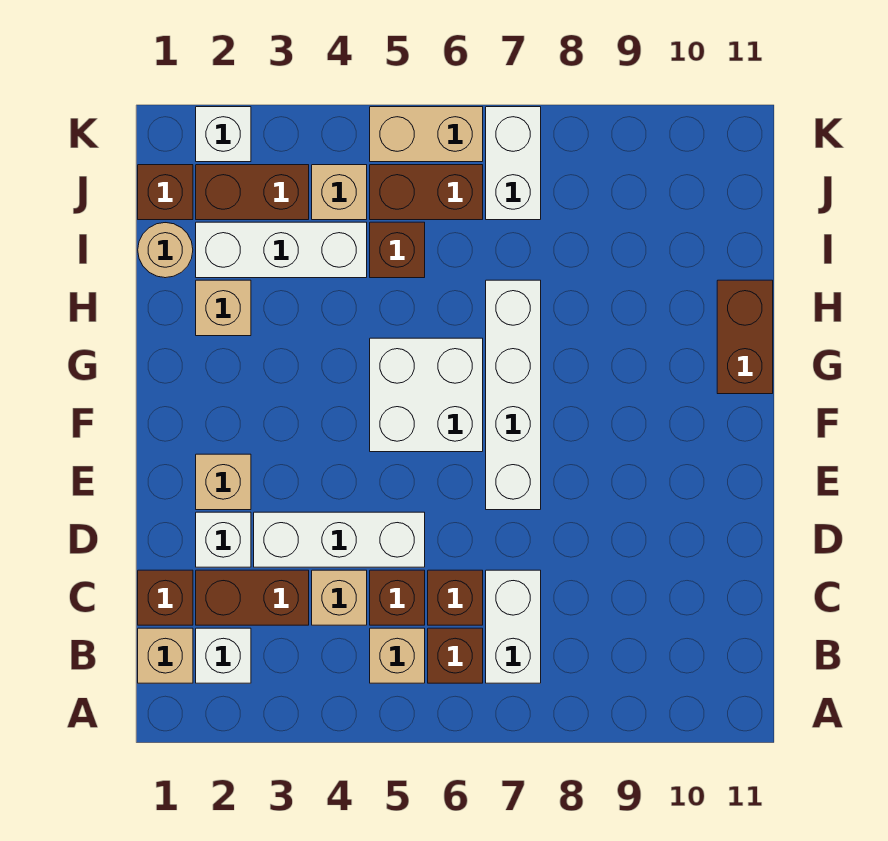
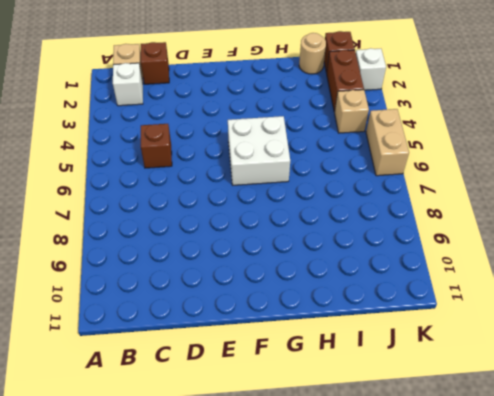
none -> tan 1x1 brick [370,628,425,683]
none -> brown 1x1 brick [428,628,483,683]
none -> white 1x2 brick [486,570,541,683]

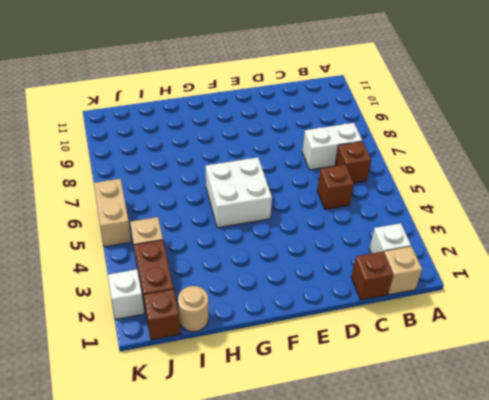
none -> tan 1x1 brick [370,628,425,683]
none -> brown 1x2 brick [196,570,309,625]
none -> tan 1x1 brick [312,570,367,625]

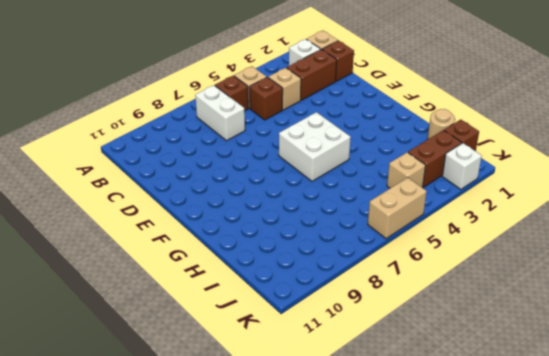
none -> brown 1x1 brick [428,570,483,625]
none -> white 1x1 brick [196,512,251,567]
none -> white 1x3 brick [254,512,425,567]

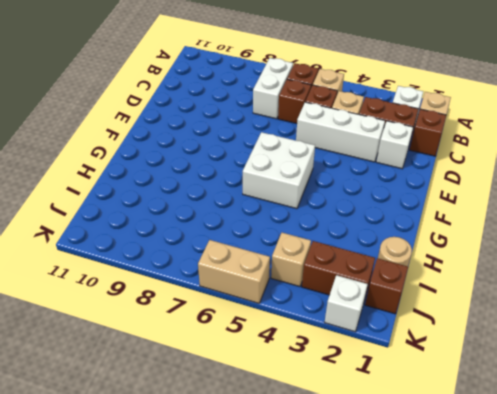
none -> tan 1x1 brick [196,454,251,510]
none -> white 1x4 brick [486,280,541,510]
none -> brown 1x2 brick [717,280,773,394]

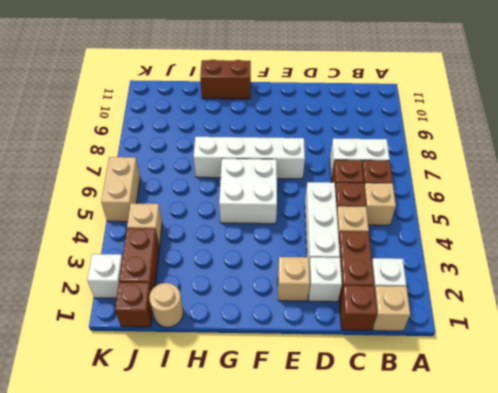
none -> tan 1x1 brick [196,280,251,336]
none -> white 1x3 brick [196,222,367,278]
none -> brown 1x1 brick [370,222,425,278]

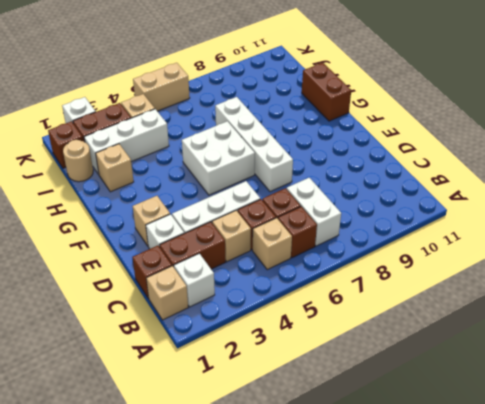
none -> brown 1x1 brick [370,222,425,278]
none -> brown 1x2 brick [370,165,483,220]
none -> white 1x2 brick [486,107,541,220]

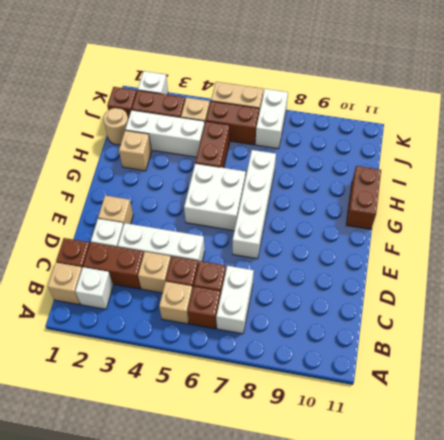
brown 1x2 brick [195,121,230,168] -> brown 1x1 brick [370,222,425,278]

